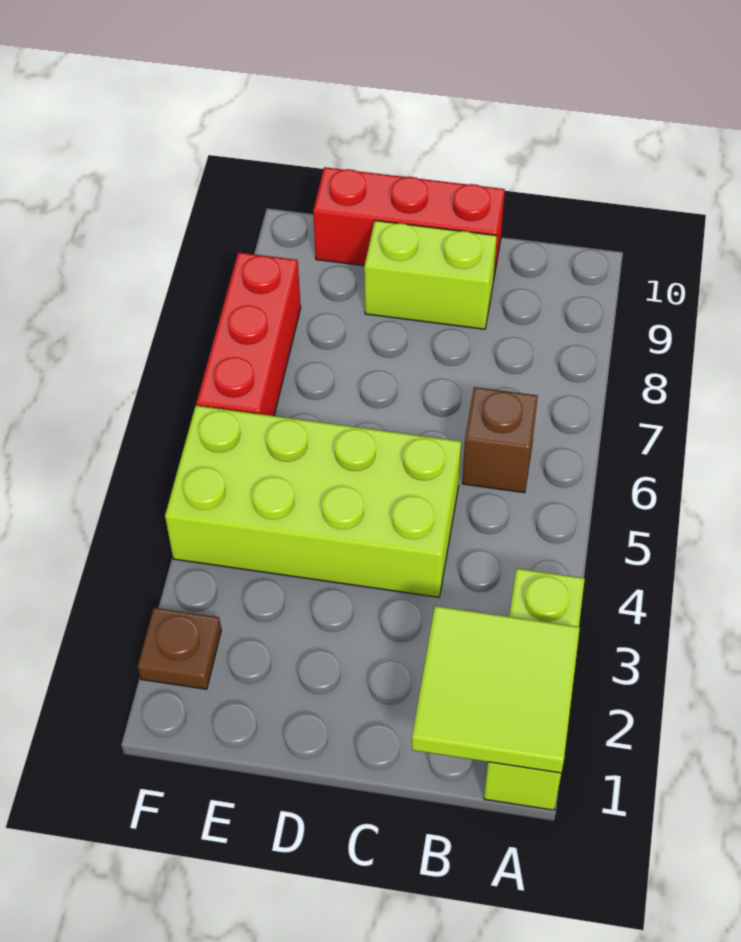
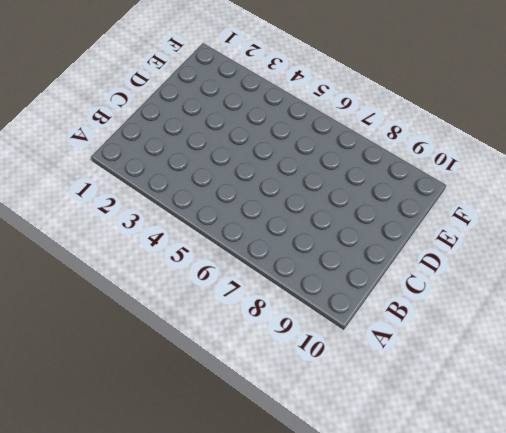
none -> lime 1x3 brick [484,568,585,810]
none -> brown 1x1 brick [462,387,538,493]

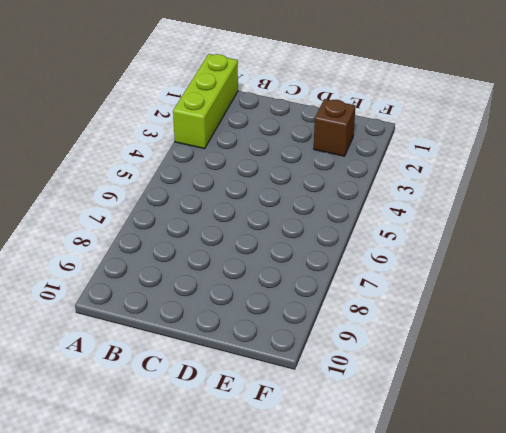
brown 1x1 brick [314,99,355,156] -> brown 1x1 brick moved to [462,387,538,493]
none -> lime 2x4 brick [165,406,461,597]
none -> lime 1x2 brick [364,221,497,329]

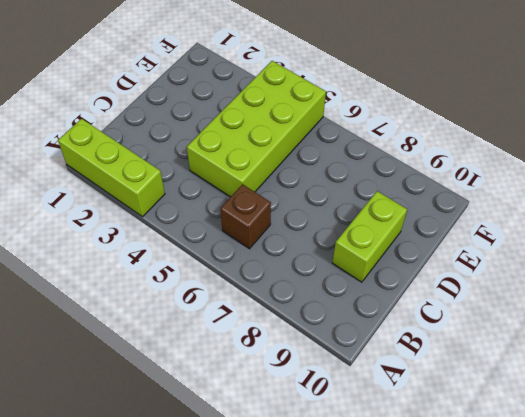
none -> red 1x3 brick [313,167,505,281]
none -> brown 1x1 plate [138,608,221,689]

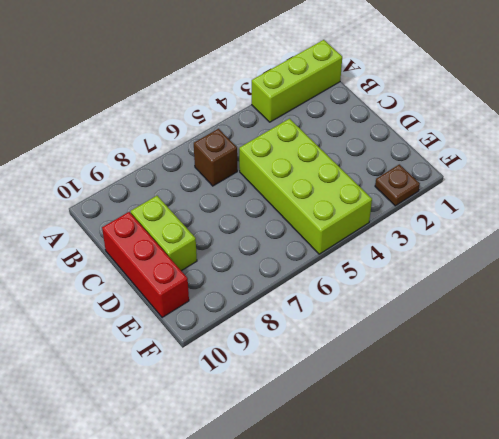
none -> red 1x3 brick [196,252,301,416]
none -> lime 2x2 tile [412,606,580,773]

